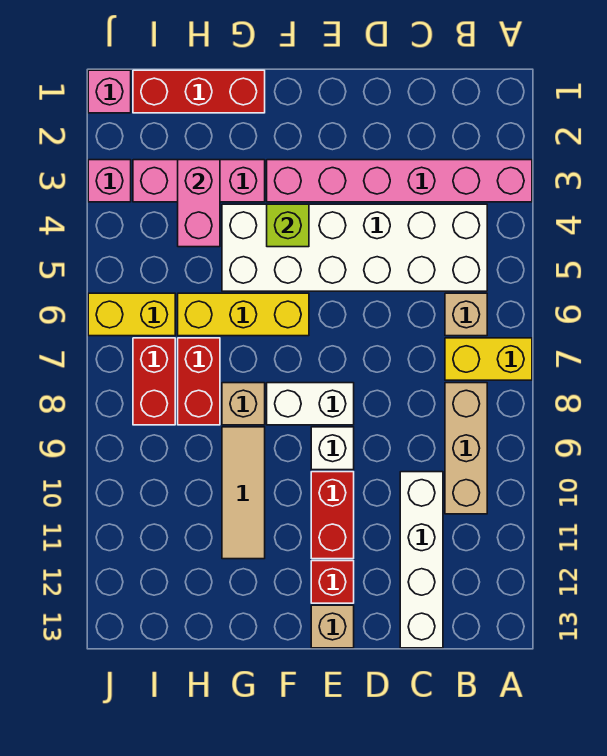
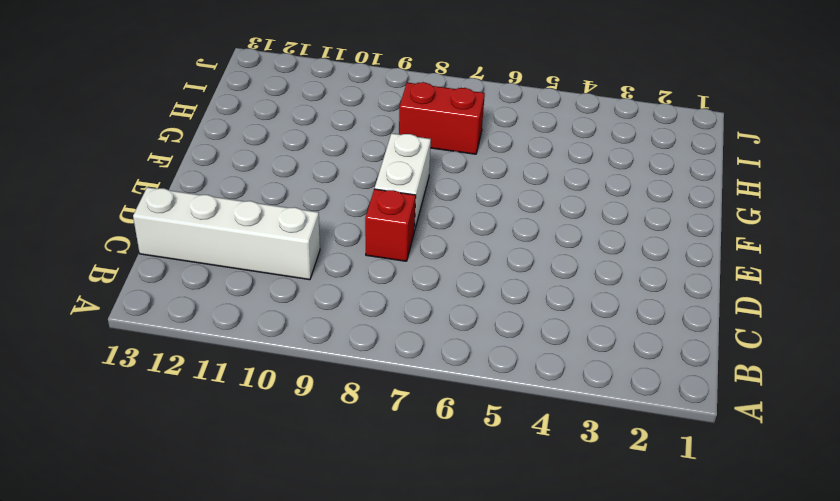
red 1x1 brick [365,189,416,261] -> red 1x1 brick moved to [311,561,354,603]
none -> pink 1x6 brick [267,160,532,202]
none -> yellow 1x2 brick [445,338,532,380]
none -> white 2x6 brick [222,204,487,291]

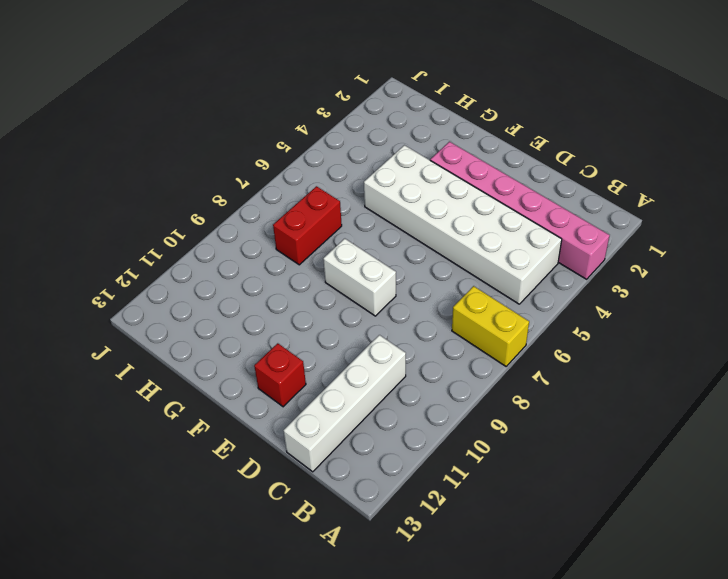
none -> tan 1x1 brick [445,293,487,336]
none -> tan 1x3 brick [445,383,487,514]
none -> white 1x1 brick [311,427,354,470]

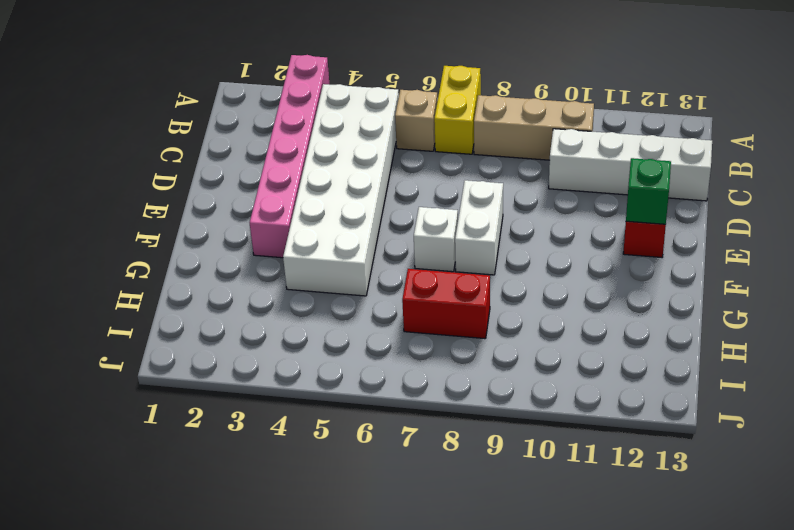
green 1x1 brick [626,158,671,224] -> none
white 1x1 brick [414,207,458,272] -> white 1x1 brick moved to [311,427,354,470]
none -> red 1x2 brick [311,472,354,559]
none -> tan 1x1 brick [311,605,354,648]
none -> yellow 1x3 brick [178,293,309,336]

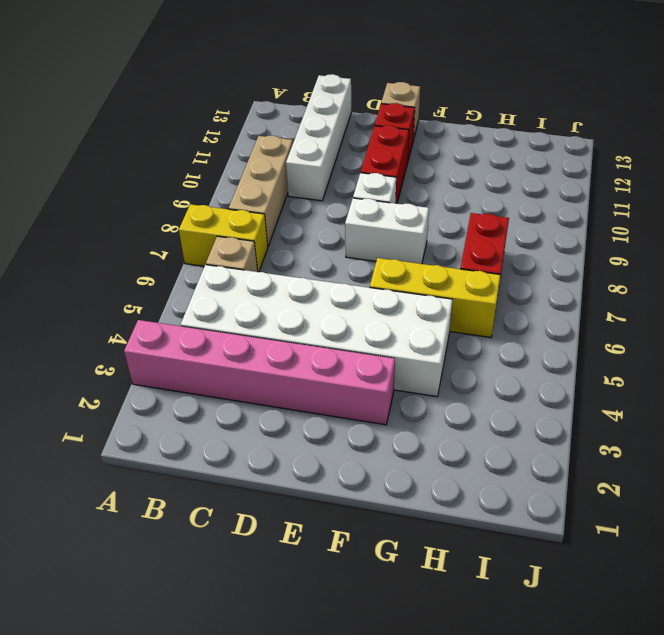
none -> red 1x3 brick [133,70,265,113]
none -> pink 1x3 brick [133,160,265,202]
none -> tan 1x1 brick [222,383,265,425]

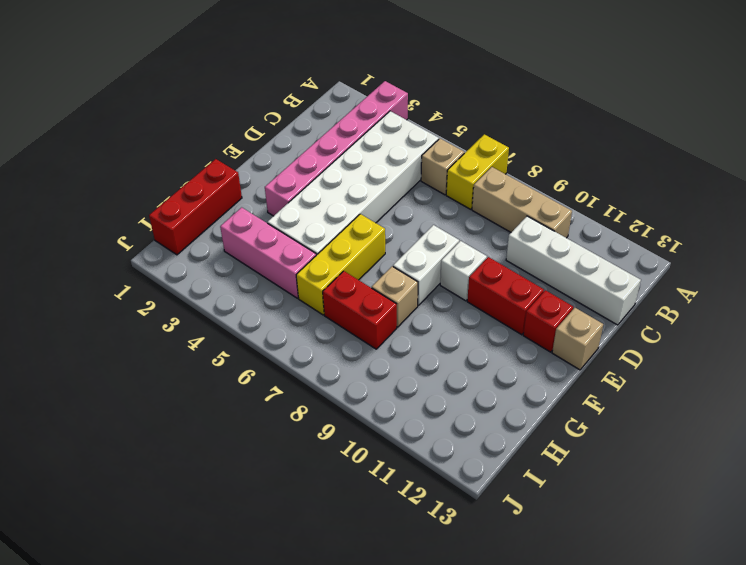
pink 1x3 brick [220,207,316,298] -> pink 1x3 brick turned to [133,160,265,202]
none -> tan 1x3 tile [222,427,265,559]
none -> yellow 1x2 brick [88,293,175,336]
none -> red 1x2 brick [133,338,175,425]

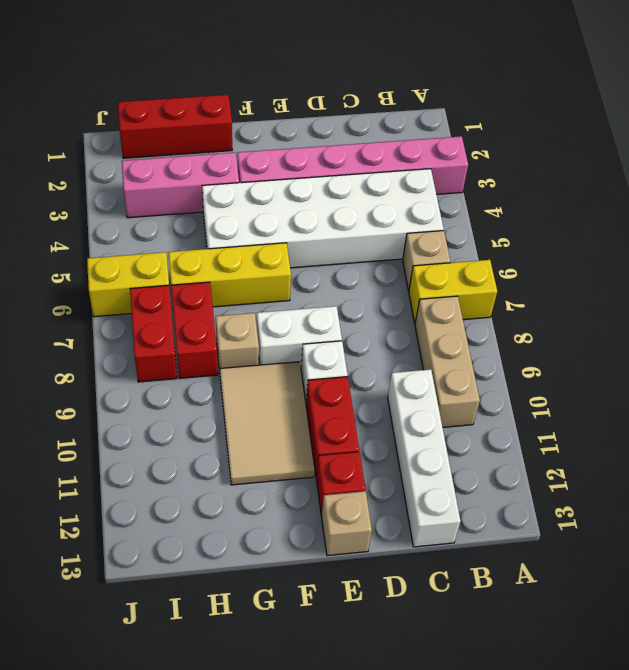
tan 2x3 tile [220,362,315,485] -> tan 1x3 tile [222,427,265,559]
none -> pink 1x1 brick [88,70,131,113]
none -> pink 1x1 brick [88,160,131,202]
none -> lime 1x1 brick [267,204,309,247]

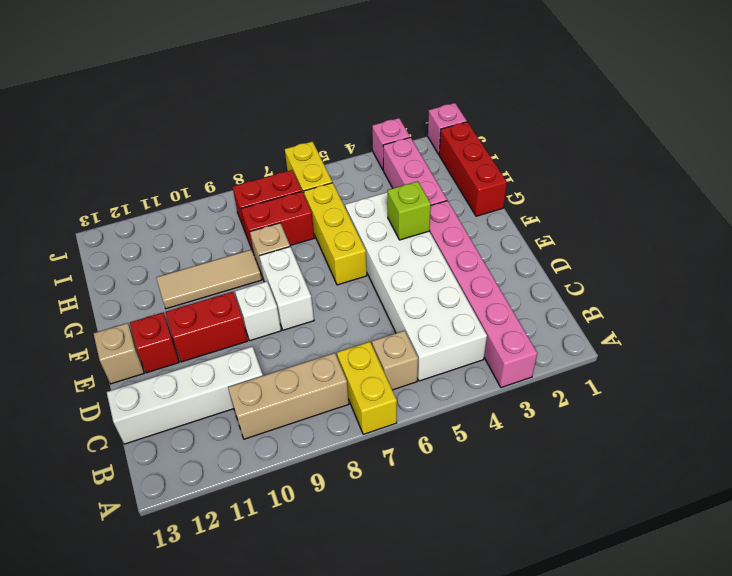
none -> pink 1x2 brick [178,160,220,247]

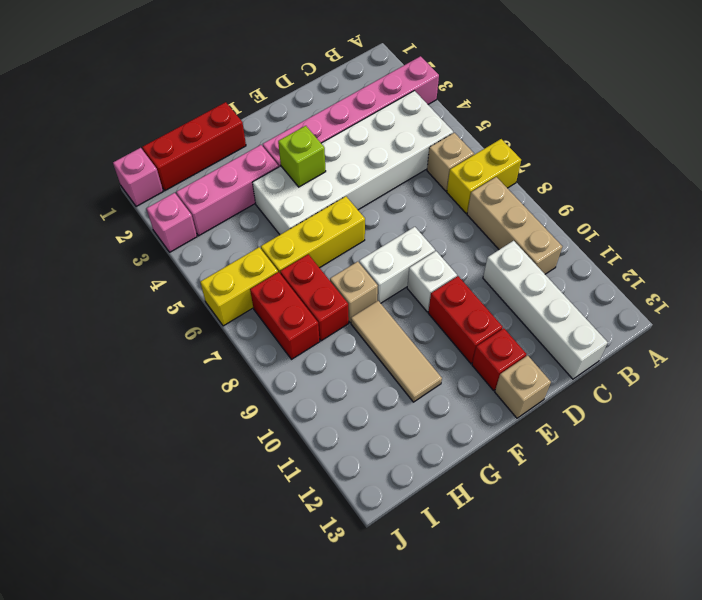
none -> pink 1x2 brick [178,160,220,247]

